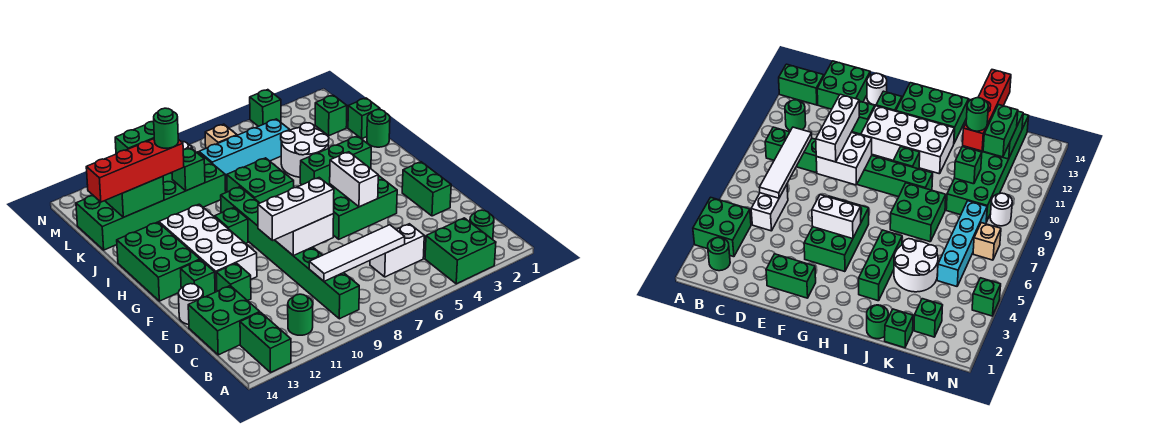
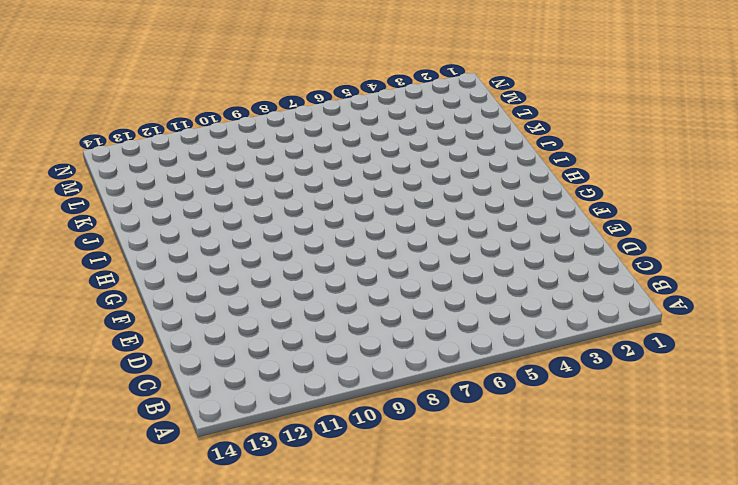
none -> green 2x2 brick [425,218,496,284]
none -> green 1x2 brick [240,312,291,372]
none -> green 1x1 round brick [470,210,494,239]
none -> green 1x8 brick [221,187,359,319]

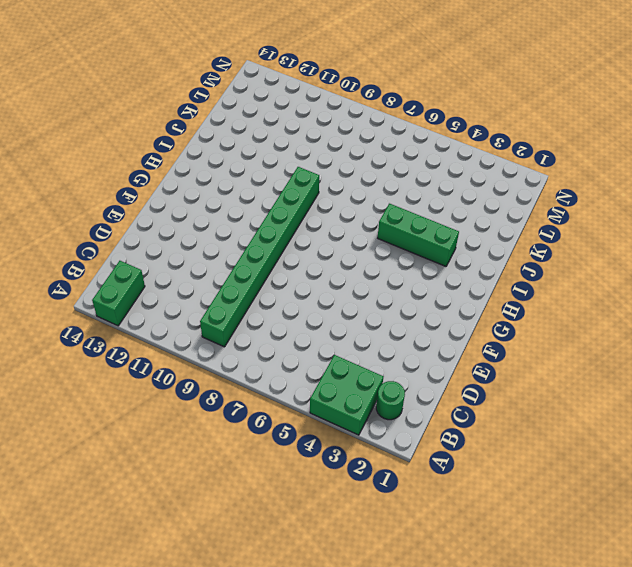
none -> green 1x1 round brick [288,294,313,335]
none -> white 1x2 brick [370,224,424,277]
none -> green 2x2 brick [188,286,260,355]
none -> green 1x2 brick [402,162,451,216]

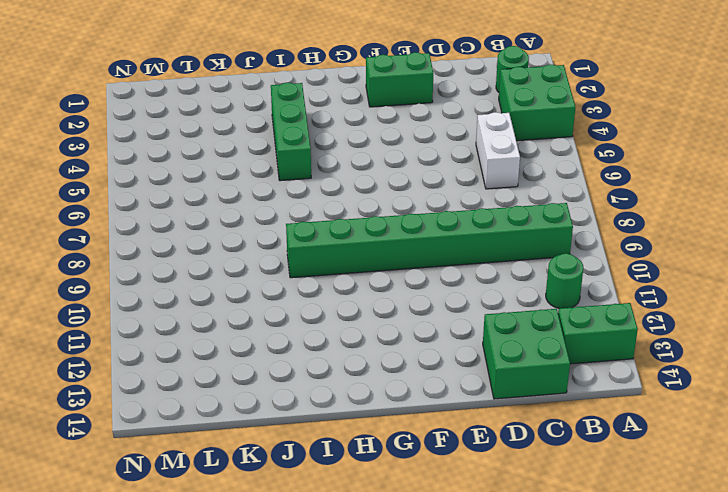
none -> green 1x1 brick [216,263,251,301]
none -> white 1x1 round brick [178,284,203,324]
none -> green 2x3 brick [329,175,397,239]
none -> white 2x4 brick [159,204,257,292]

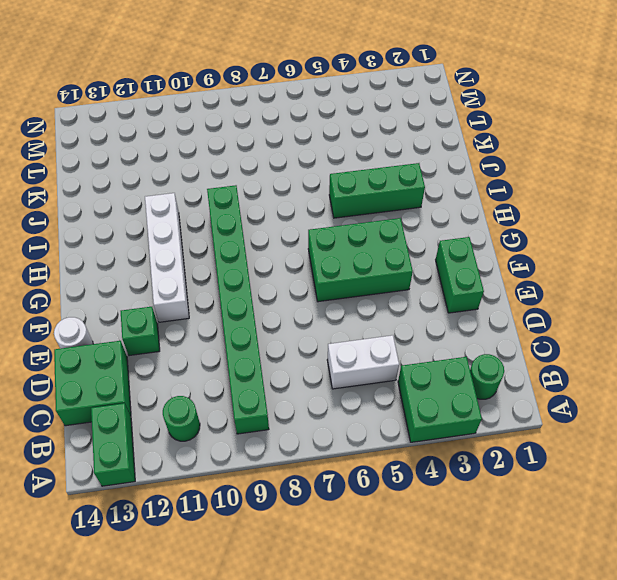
white 1x4 brick [145,193,189,322] -> white 2x4 brick [159,204,257,292]
none -> green 1x1 brick [181,260,215,297]
none -> green 2x3 brick [117,222,200,301]
none -> green 1x1 brick [215,208,248,244]
none -> green 2x2 brick [227,158,294,203]

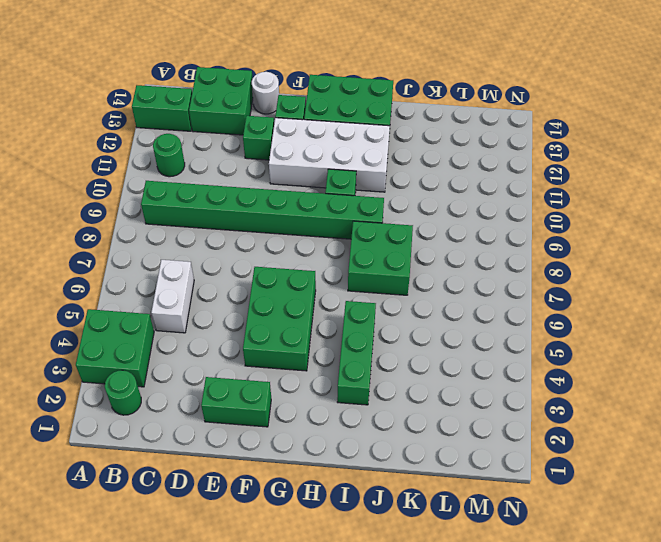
none -> green 1x1 round brick [367,110,390,147]
none -> white 2x2 round brick [281,123,329,177]
none -> green 1x1 brick [348,98,380,139]
none -> green 2x6 brick [76,152,226,250]

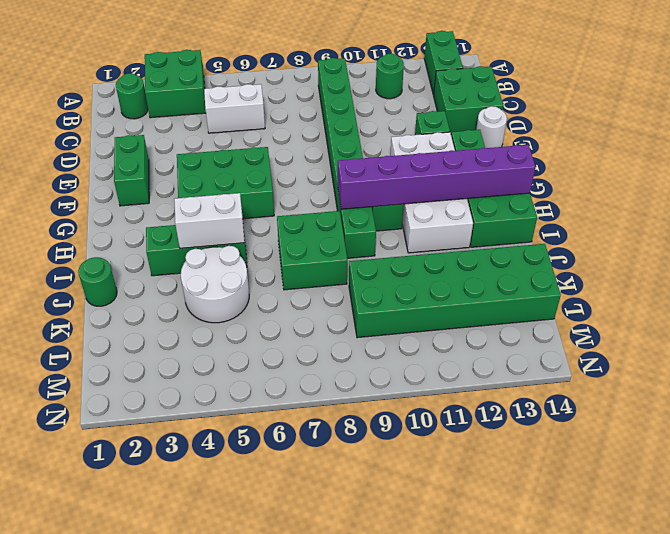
purple 1x6 brick [338,145,536,209] -> none
white 1x2 brick [174,193,245,248] -> white 1x2 brick turned to [330,152,378,207]
none -> green 1x1 brick [348,98,380,139]
none -> green 1x1 brick [315,95,347,136]
none -> cyan 1x4 brick [199,119,290,180]
none -> tan 1x1 brick [205,124,237,148]

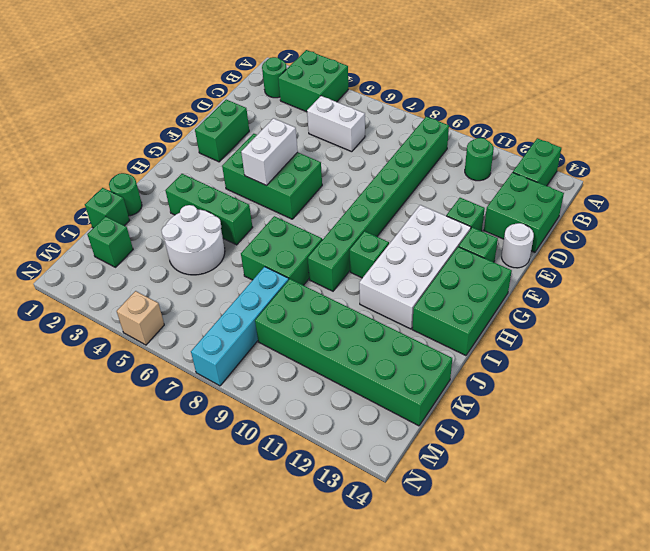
cyan 1x4 brick [191,267,289,386] -> cyan 1x4 brick turned to [199,119,290,180]
tan 1x1 brick [117,291,164,345] -> tan 1x1 brick moved to [205,124,237,148]
none -> white 1x1 round brick [990,193,1012,226]
none -> green 1x1 brick [250,90,281,126]
none -> white 1x4 tile [309,225,405,281]
none -> white 2x2 brick [275,214,334,256]

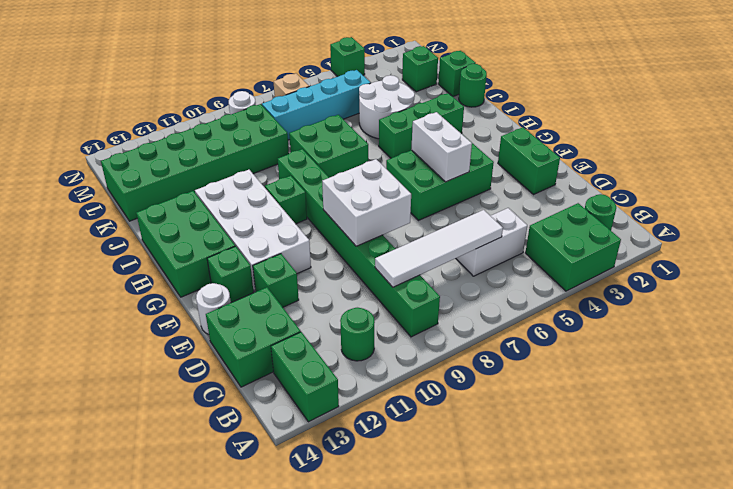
none -> green 1x1 brick [172,148,205,191]
none -> green 2x2 brick [105,176,164,217]
none -> white 1x3 brick [258,178,334,241]
none -> red 1x4 brick [86,139,184,202]

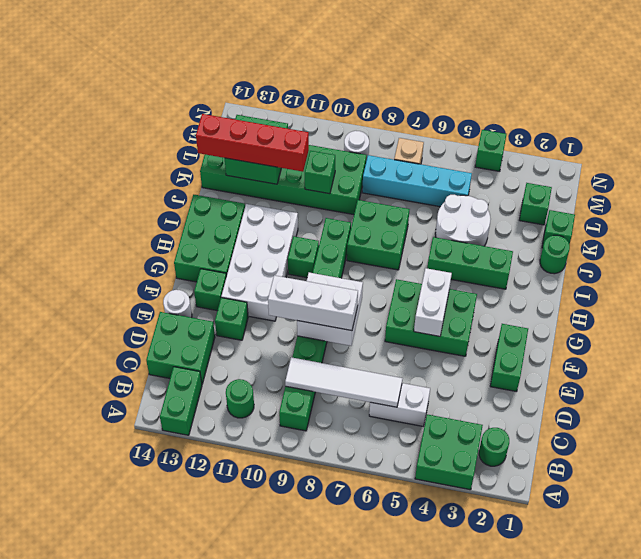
none -> green 1x2 brick [115,122,154,154]
none -> green 1x1 round brick [154,108,178,148]

